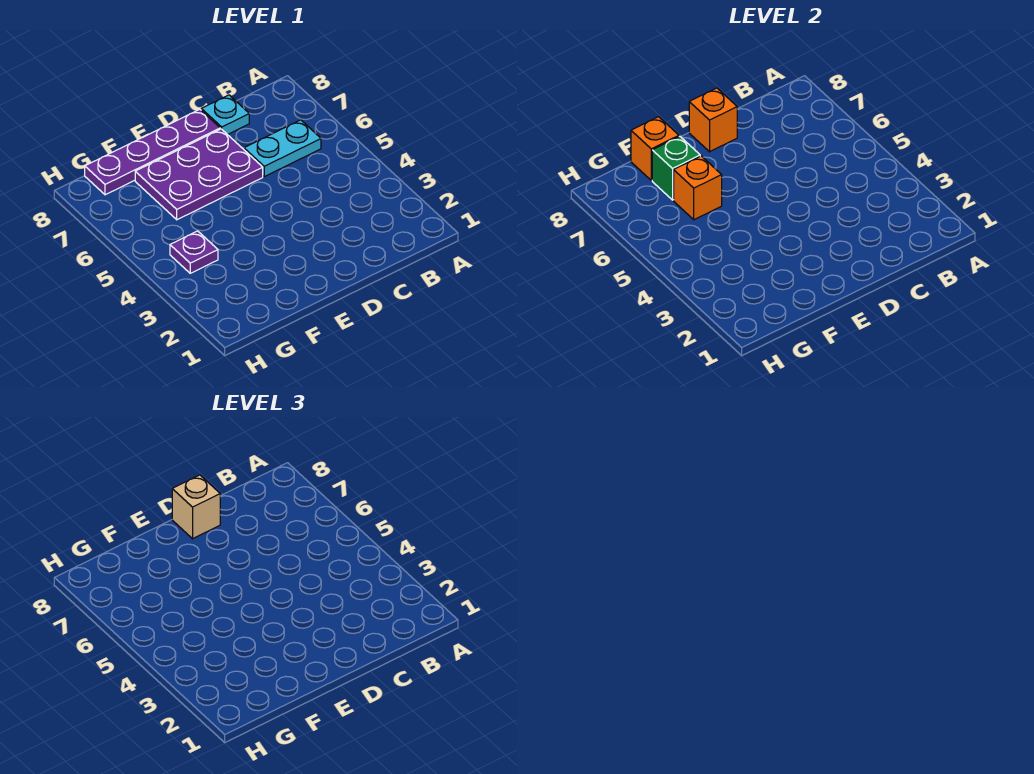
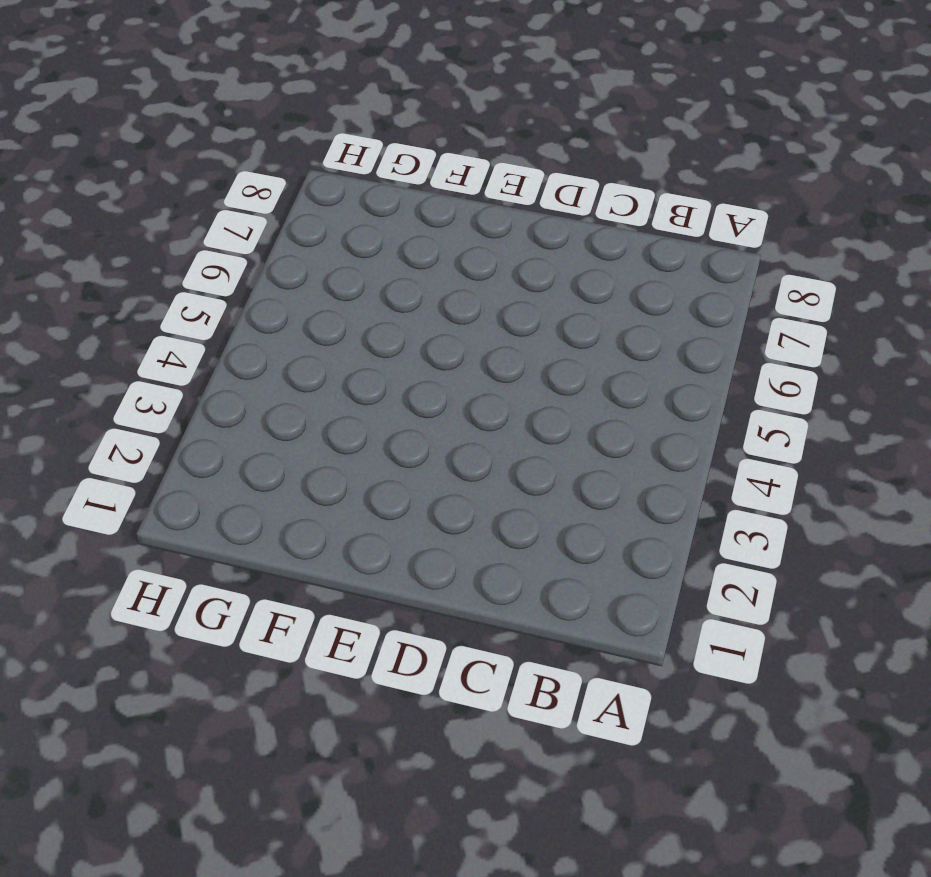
none -> cyan 1x2 plate [244,120,321,177]
none -> cyan 1x1 plate [201,95,249,135]

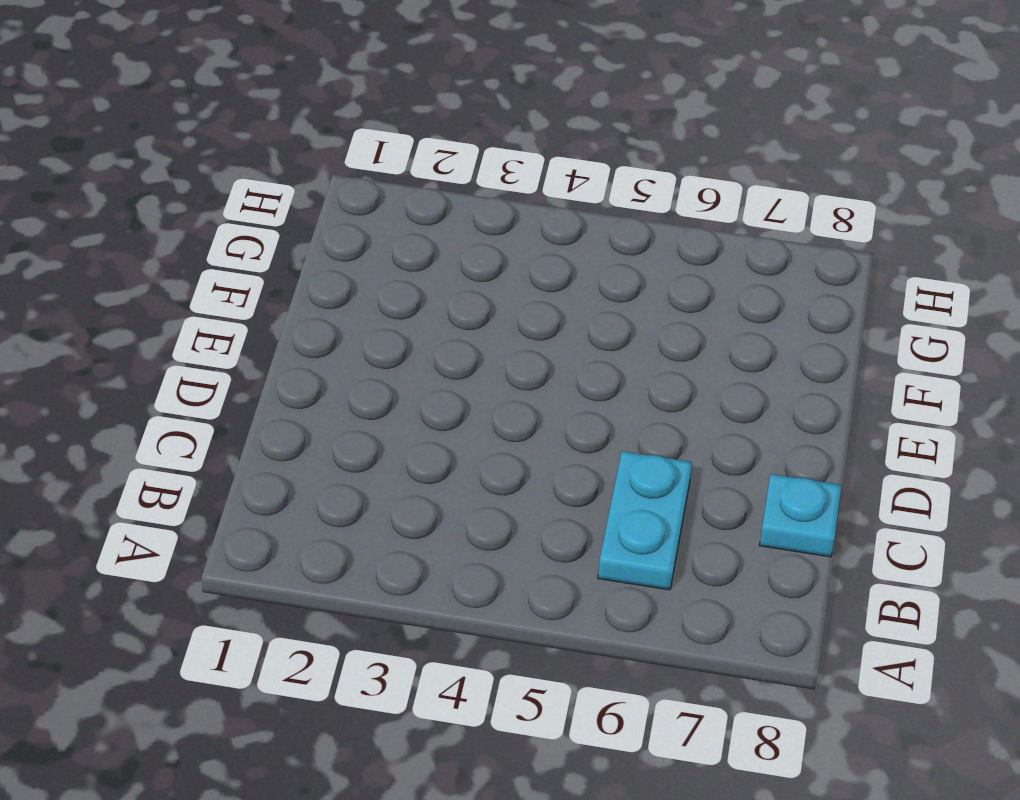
none -> purple 2x3 plate [135,129,263,220]
none -> purple 1x4 plate [85,109,220,195]

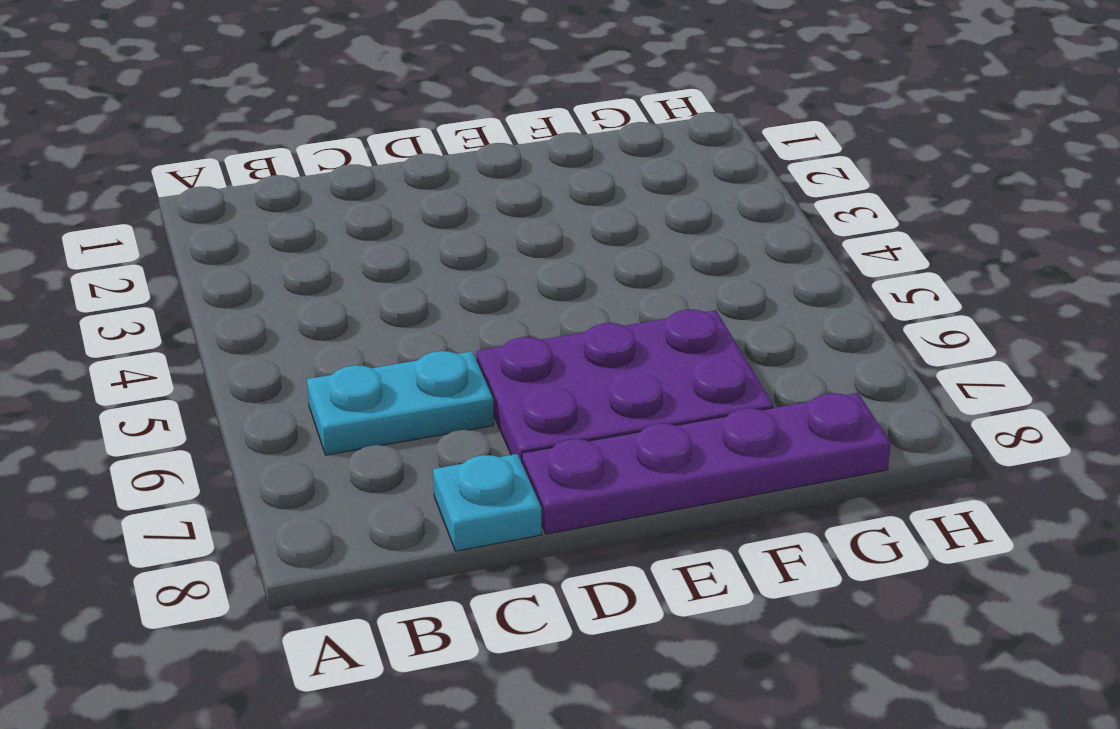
none -> purple 1x1 plate [170,231,218,273]
none -> orange 1x1 brick [689,88,737,152]

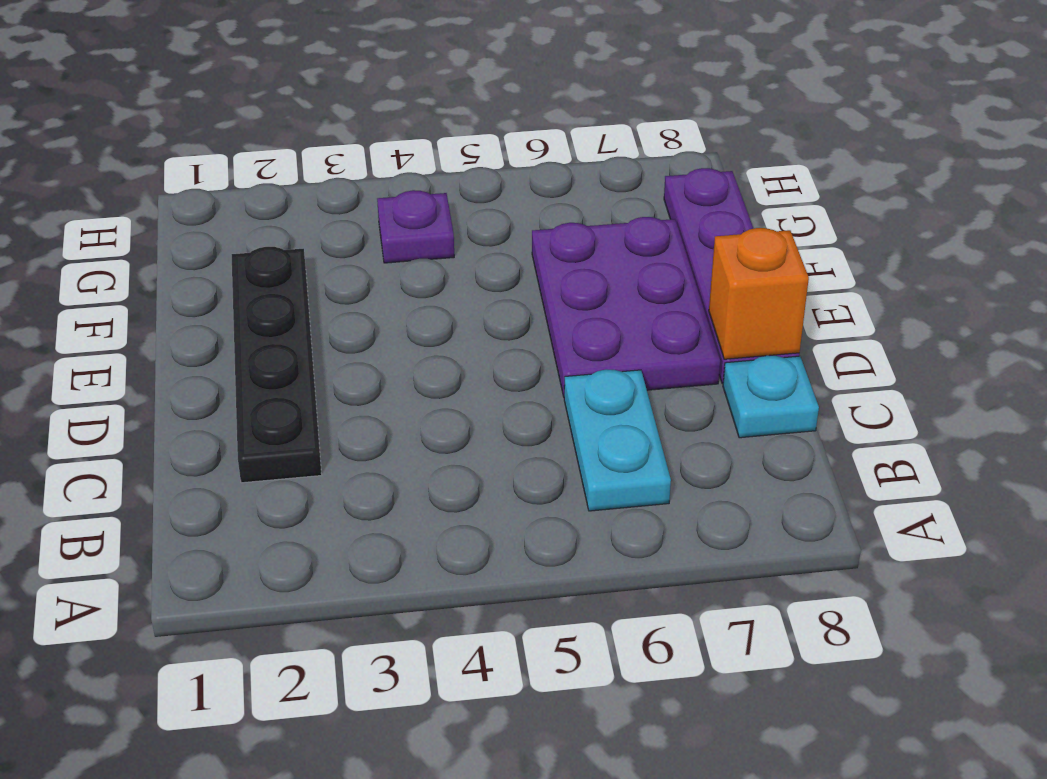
black 1x4 plate [232,247,322,483] -> none
none -> orange 1x1 brick [674,156,722,220]
none -> green 1x1 brick [652,136,700,200]

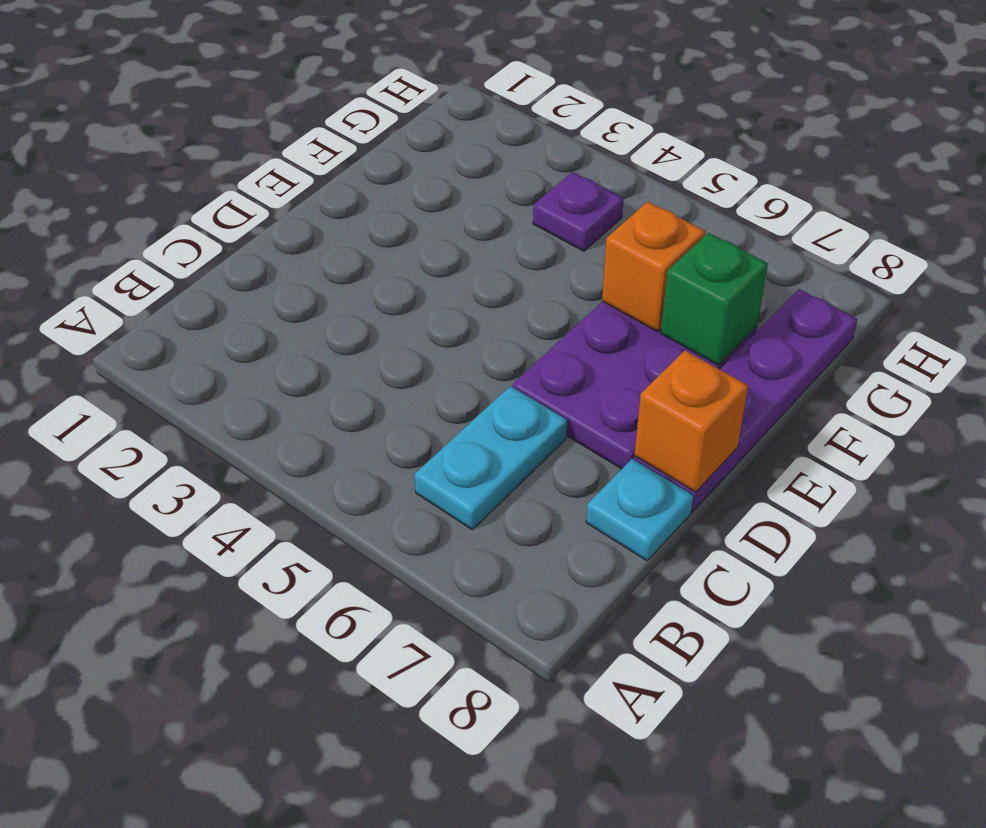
none -> orange 1x1 brick [631,117,679,180]
none -> tan 1x1 brick [172,475,220,539]

